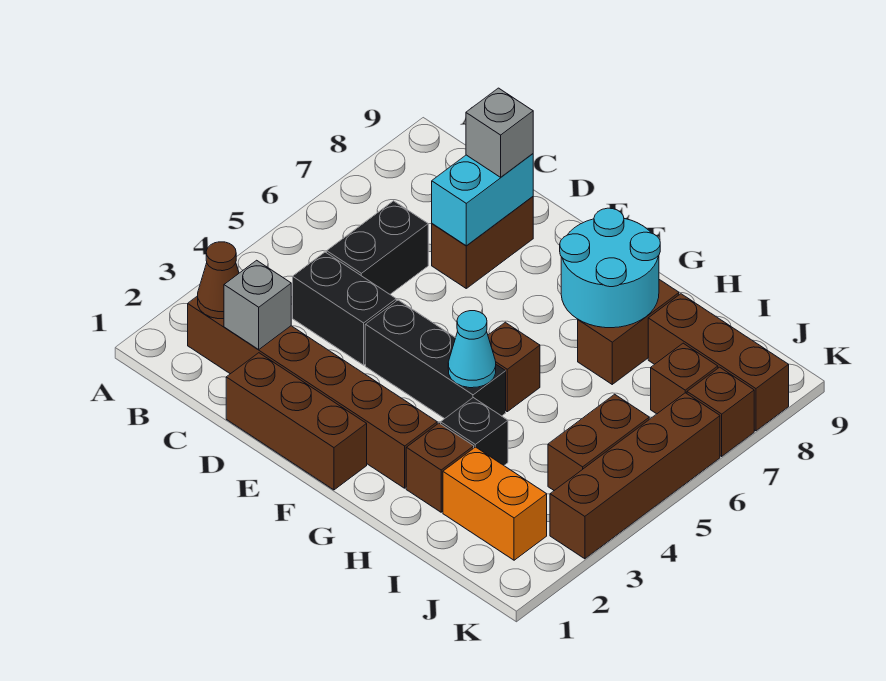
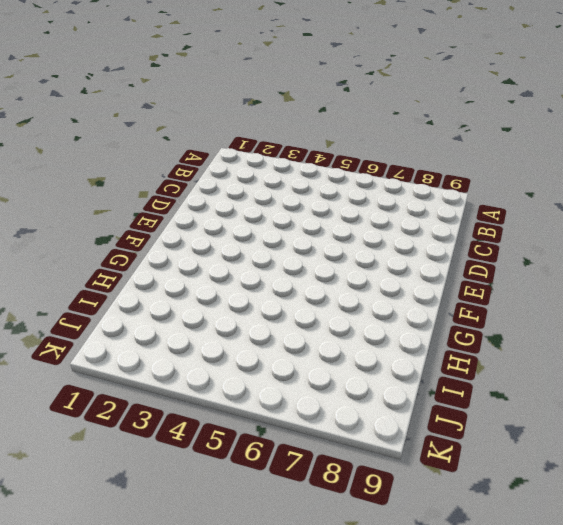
none -> brown 1x6 brick [188,296,437,488]
none -> black 1x2 brick [293,252,396,365]
none -> black 1x2 brick [327,201,428,294]

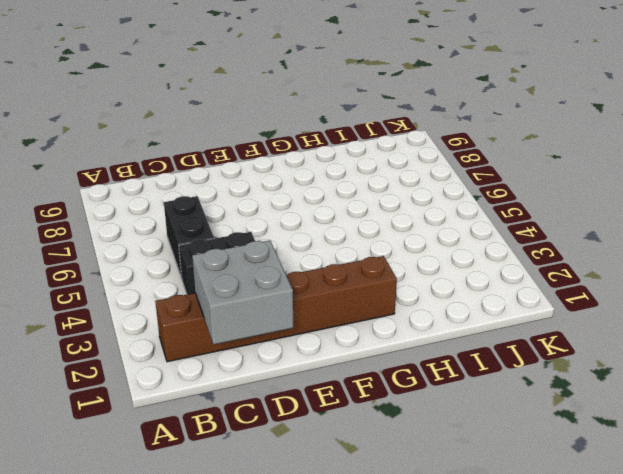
grey 2x2 brick [192,241,293,344] -> grey 1x1 brick [224,260,291,350]
none -> brown 1x3 brick [226,353,367,490]
none -> brown 1x2 brick [432,197,533,288]
none -> black 1x3 brick [365,300,506,419]

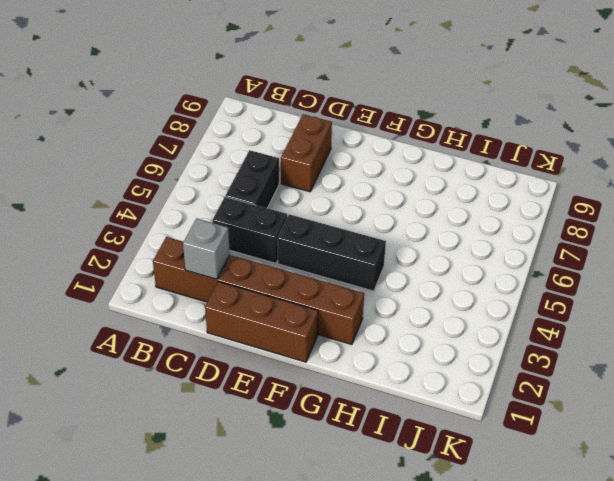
none -> brown 1x1 brick [488,322,540,412]
none -> brown 1x1 brick [406,423,474,512]
none -> black 1x1 brick [441,398,508,465]

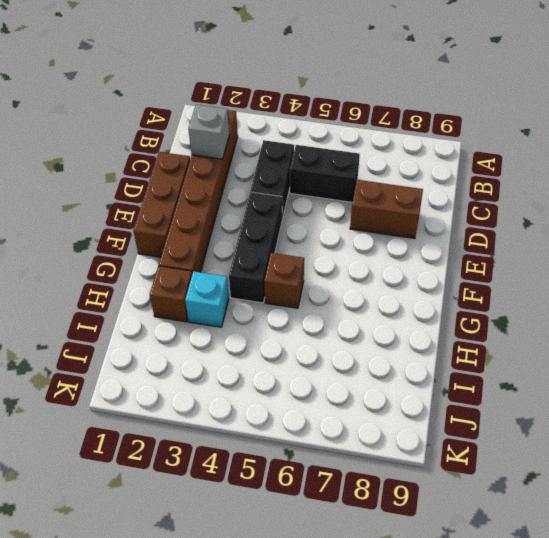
cyan 1x1 brick [185,271,229,327] -> black 1x1 brick [441,398,508,465]
none -> brown 1x2 brick [578,280,679,384]
none -> orange 1x2 brick [443,447,547,560]
none -> brown 1x3 brick [648,294,789,431]

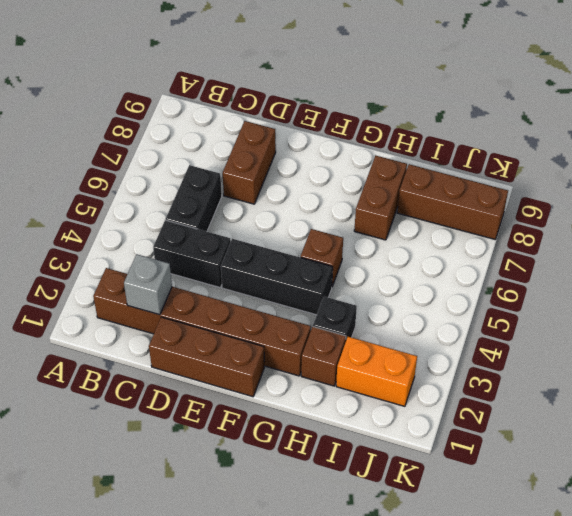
none -> brown 1x2 brick [548,394,649,490]
none -> brown 1x1 brick [651,343,718,414]
none -> brown 1x4 brick [550,393,720,559]

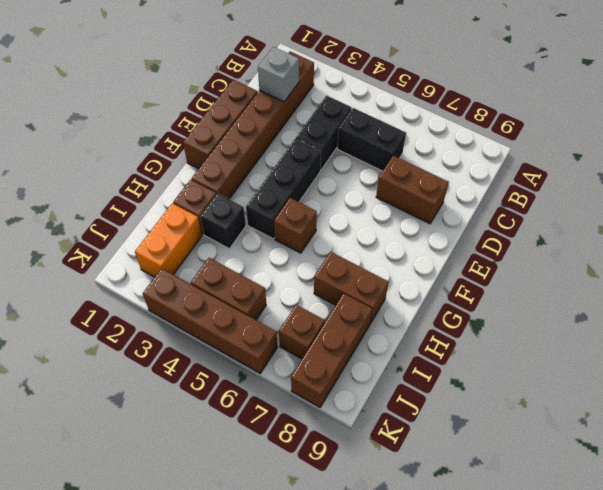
none -> brown 1x1 brick [687,367,754,456]
none -> brown 1x1 cone [198,242,239,319]
none -> cyan 1x2 brick [432,154,533,246]

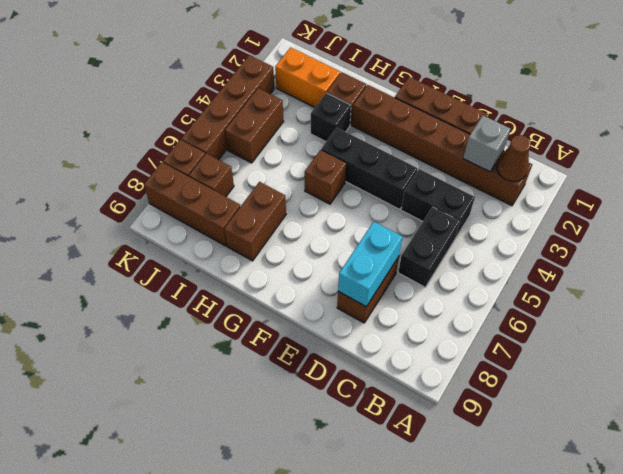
none -> cyan 1x1 cone [448,311,496,388]
none -> cyan 2x2 round brick [560,208,660,328]
none -> grey 1x1 brick [466,88,533,177]

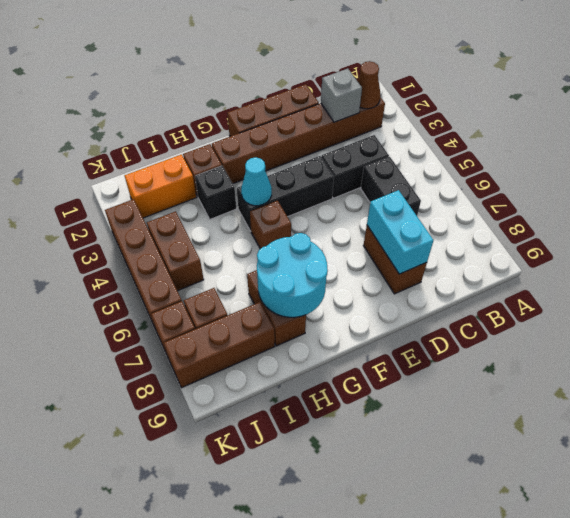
none -> grey 1x1 brick [466,88,533,177]

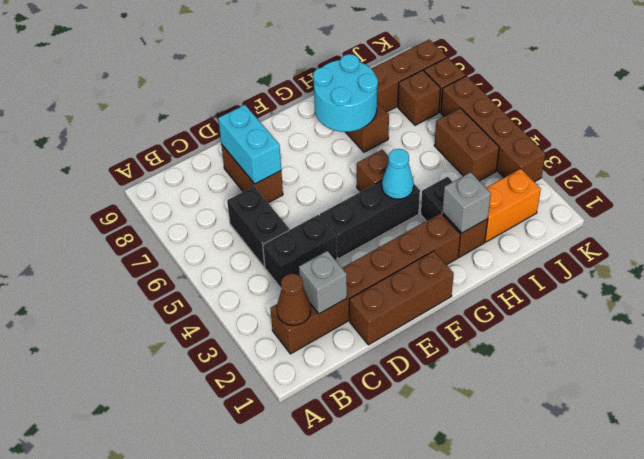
grey 1x1 brick [442,172,491,233] -> grey 1x1 brick moved to [466,88,533,177]

